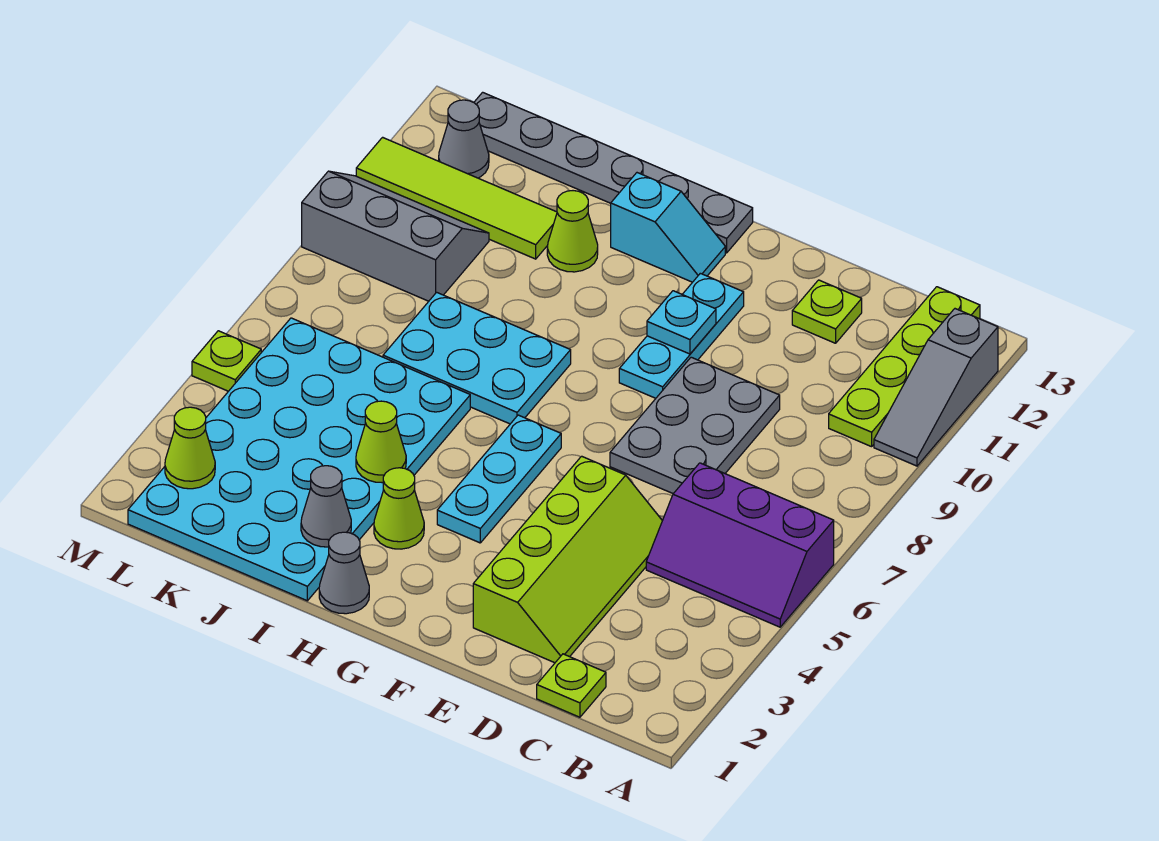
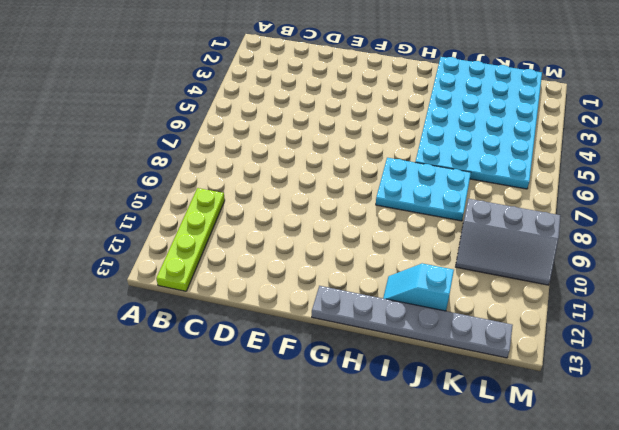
cyan 1x2 slope [383,263,454,311] -> cyan 1x2 slope moved to [611,173,725,282]
none -> purple 2x3 slope [646,463,834,627]
none -> grey 1x3 slope [874,309,998,466]
none -> lime 1x1 plate [537,654,606,717]

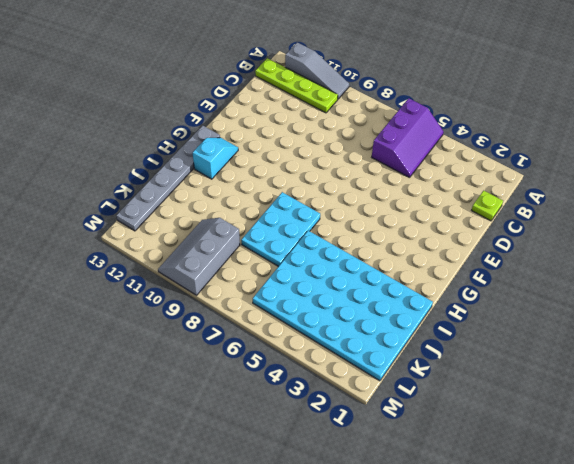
none -> lime 2x4 slope [473,456,662,663]
none -> grey 2x3 plate [610,357,780,494]
none -> lime 1x1 plate [792,280,862,343]

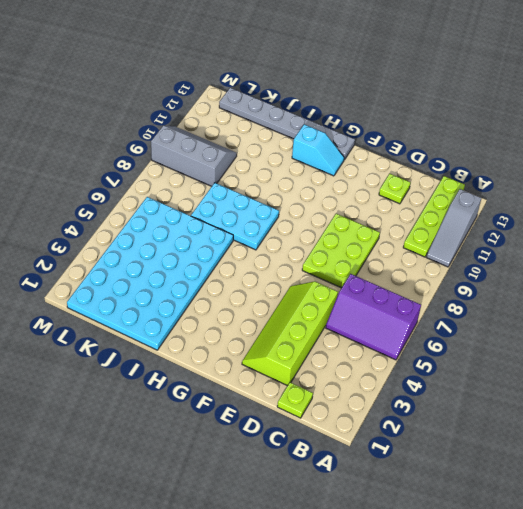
lime 2x4 slope [242,282,338,386] -> lime 2x4 slope turned to [473,456,662,663]
lime 2x3 plate [302,214,380,288] -> grey 2x3 plate [610,357,780,494]
none -> cyan 1x3 plate [619,273,744,398]
none -> cyan 1x3 plate [437,415,561,543]
none -> grey 1x1 cone [319,532,369,614]

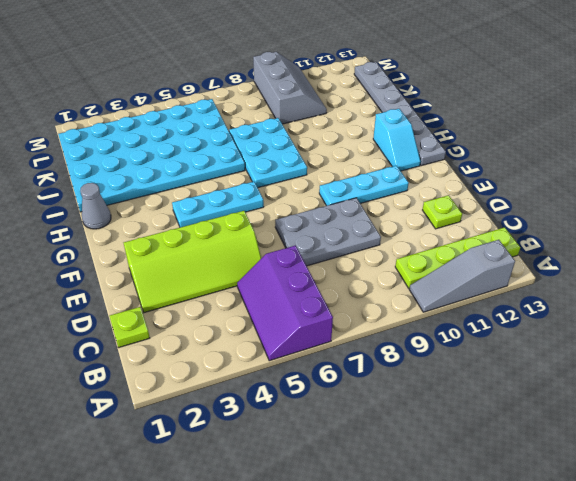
none -> lime 1x1 cone [374,468,424,549]
none -> lime 1x1 cone [547,191,598,272]
none -> lime 1x4 tile [356,137,557,259]

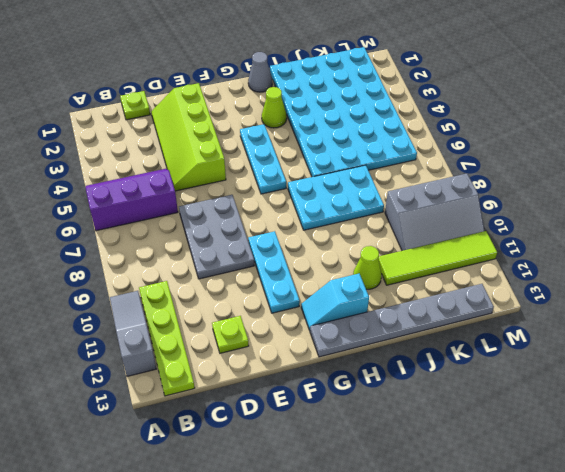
none -> grey 1x1 cone [439,100,489,178]
none -> lime 1x1 plate [192,331,261,391]
none -> cyan 1x1 plate [647,291,716,354]

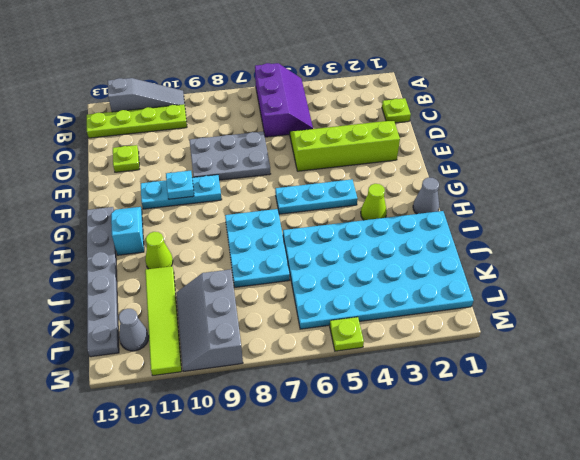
none -> grey 1x1 cone [301,466,351,547]
none -> lime 1x1 cone [356,401,406,483]
none -> lime 1x1 cone [165,407,215,489]

